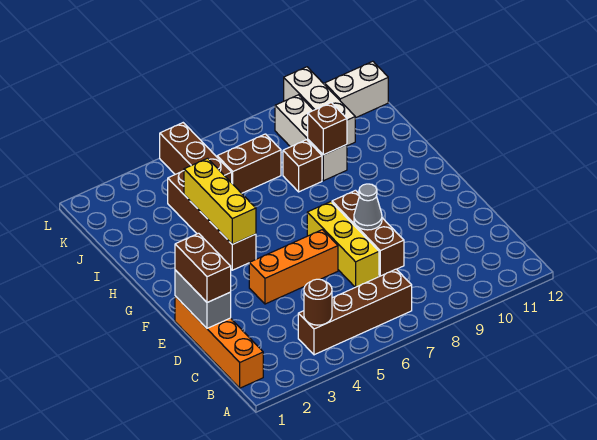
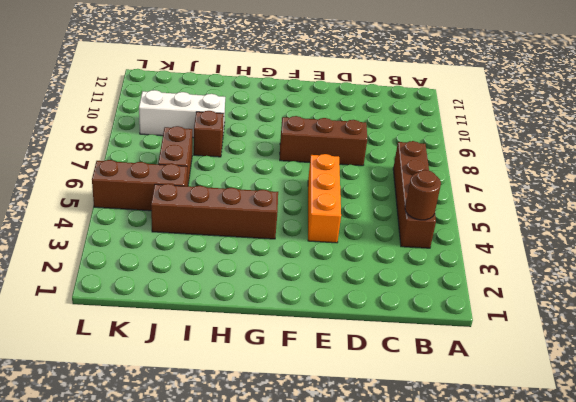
none -> orange 1x4 brick [175,296,263,388]
none -> yellow 1x3 brick [307,202,379,287]
none -> white 1x3 brick [284,67,355,146]

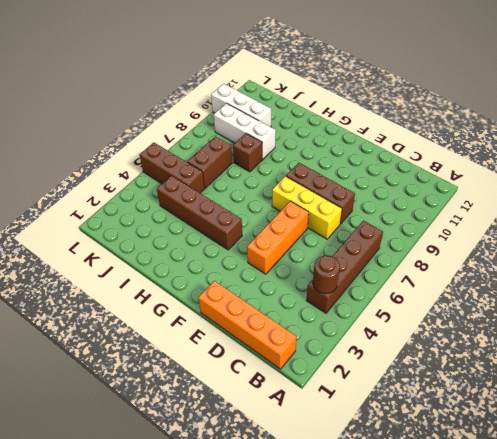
none -> white 1x2 brick [325,61,388,118]
none -> grey 1x2 brick [175,270,231,328]
none -> grey 1x1 cone [354,184,382,230]

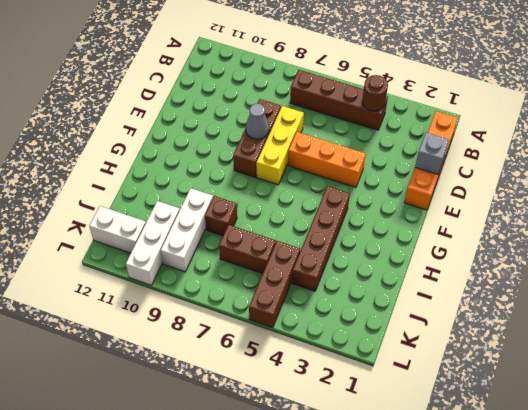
grey 1x1 brick [415,132,449,175] -> grey 1x2 brick [175,270,231,328]
none -> yellow 1x3 brick [184,158,256,244]
none -> brown 1x1 brick [308,103,347,155]
none -> brown 1x2 brick [175,233,231,302]

